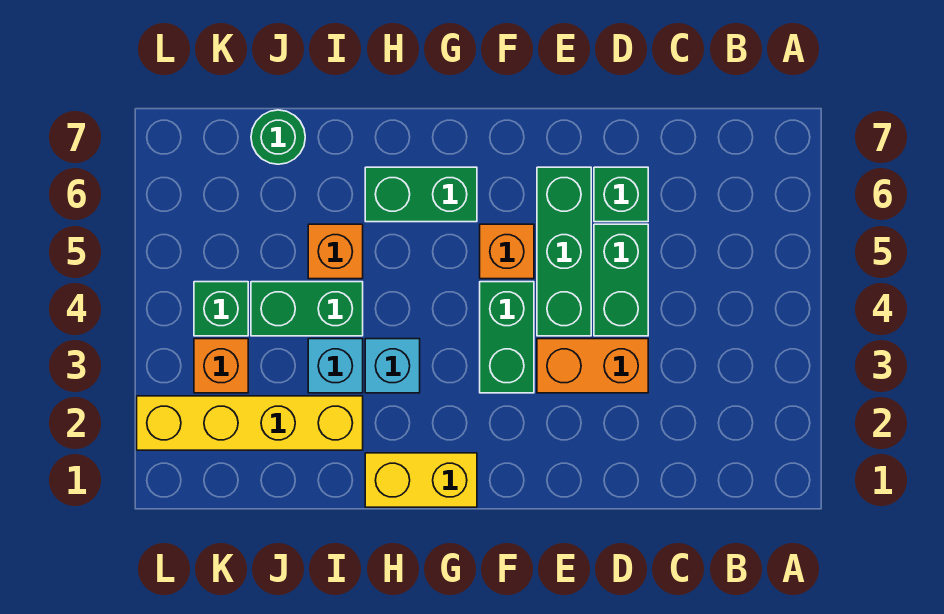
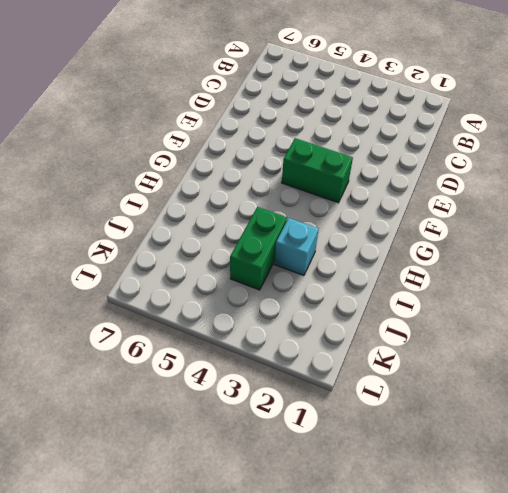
none -> orange 1x2 brick [537,339,648,393]
none -> green 1x2 brick [594,224,648,336]
none -> green 1x1 brick [594,167,648,222]

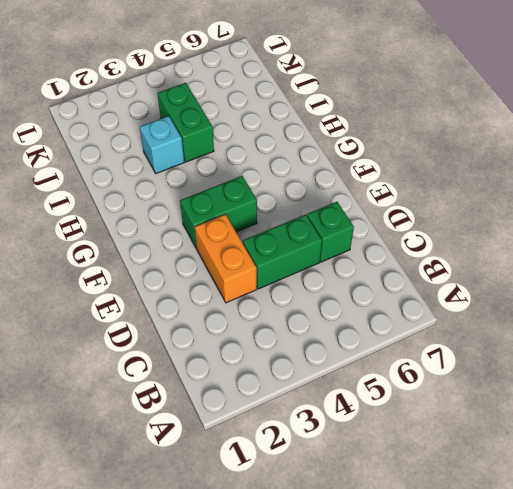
none -> green 1x3 brick [537,167,591,336]
none -> orange 1x1 brick [480,224,534,279]
none -> yellow 1x2 brick [365,453,477,507]

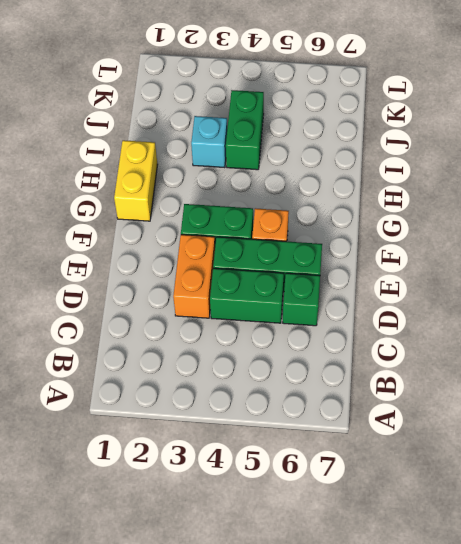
none -> green 1x2 brick [365,167,477,222]
none -> cyan 1x1 brick [365,339,420,393]
none -> yellow 1x4 brick [137,396,363,450]

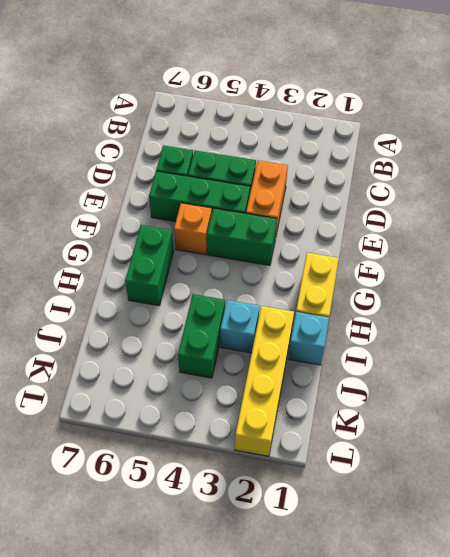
cyan 1x1 brick [288,312,329,365] -> cyan 1x1 brick moved to [365,339,420,393]
none -> orange 1x1 brick [308,224,363,279]
none -> green 1x1 round brick [251,110,305,164]
none -> orange 1x1 brick [194,339,248,393]

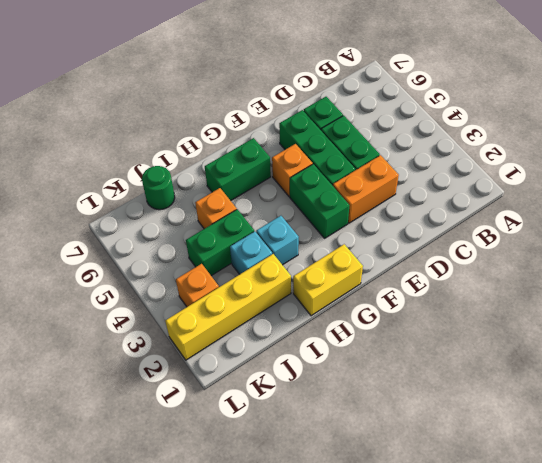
none -> green 1x1 brick [194,282,248,336]

